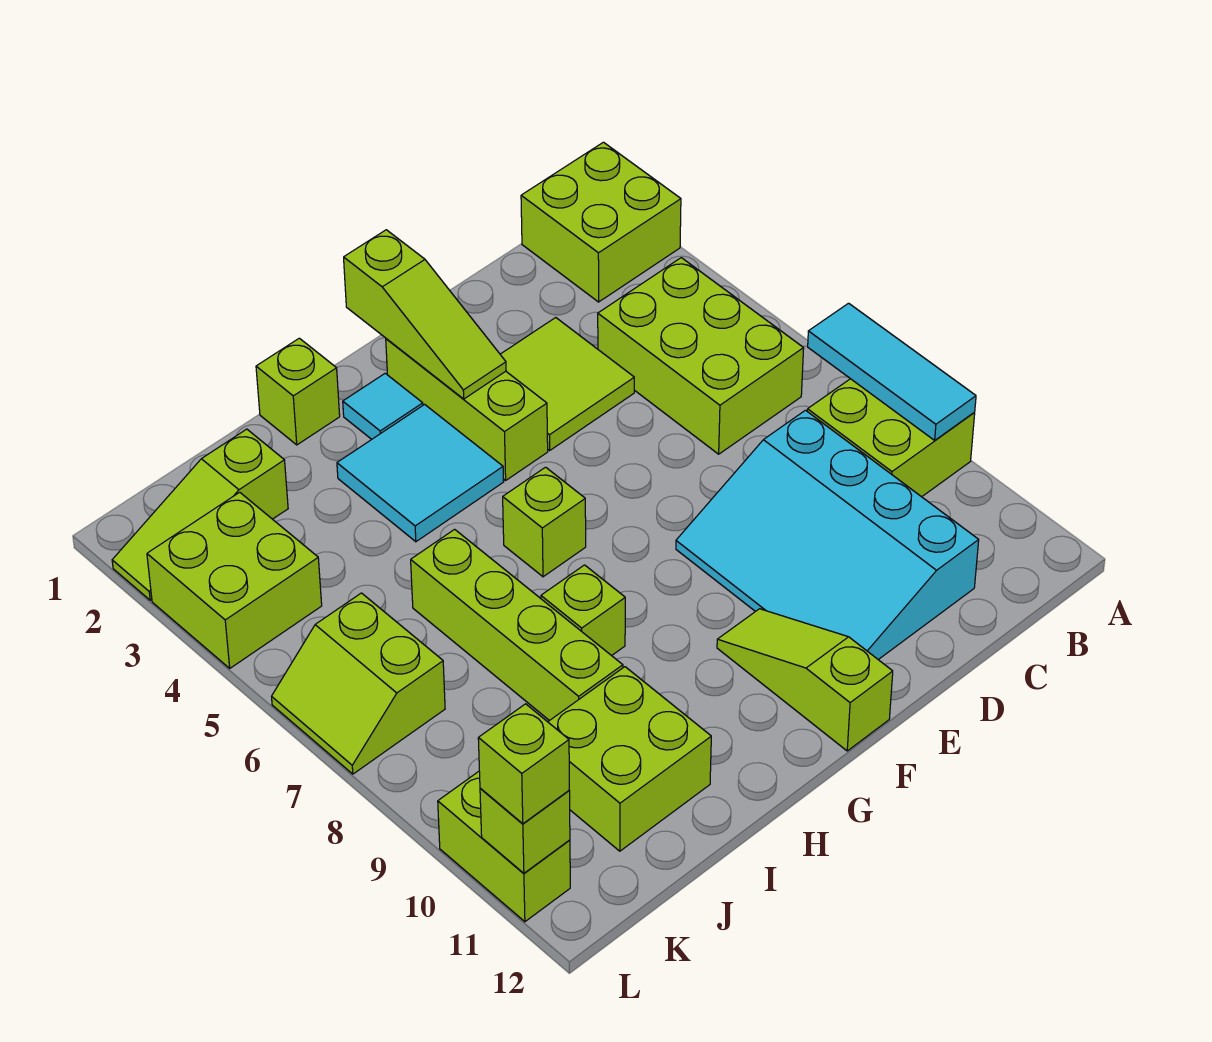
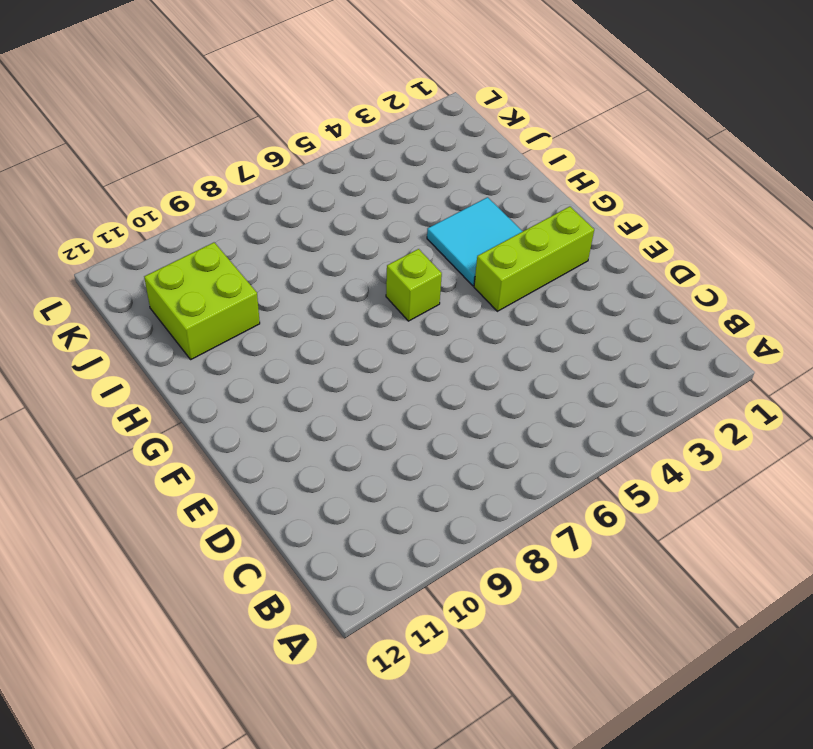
none -> lime 2x2 brick [521,142,681,302]
none -> lime 2x2 brick [807,379,975,497]
none -> lime 2x3 brick [598,258,804,454]

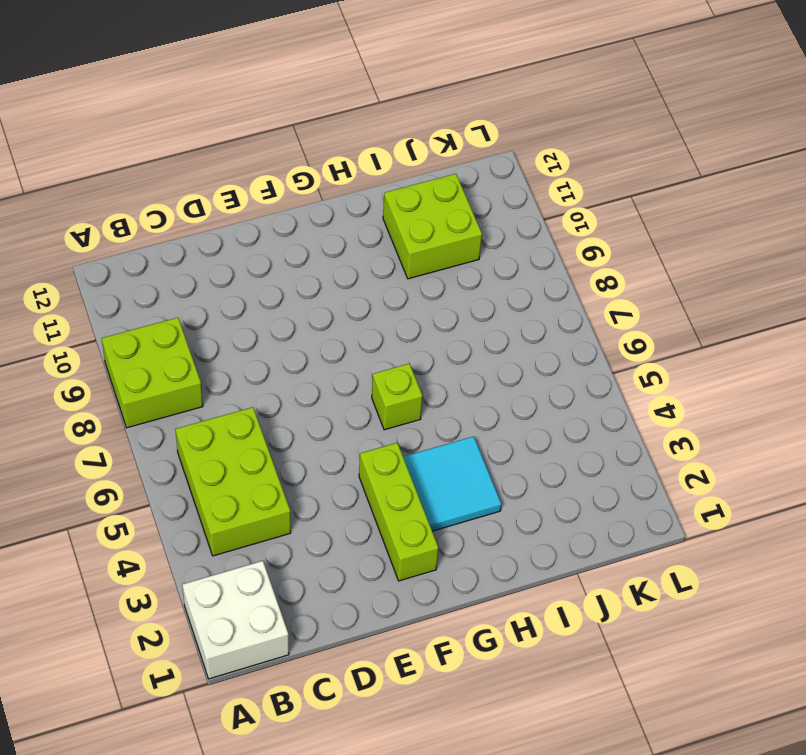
white 2x2 brick [182,561,289,679] -> lime 2x2 brick [521,142,681,302]
none -> cyan 3x4 slope [676,410,979,660]
none -> lime 2x2 tile [500,318,634,450]
none -> lime 1x3 slope [717,609,893,751]

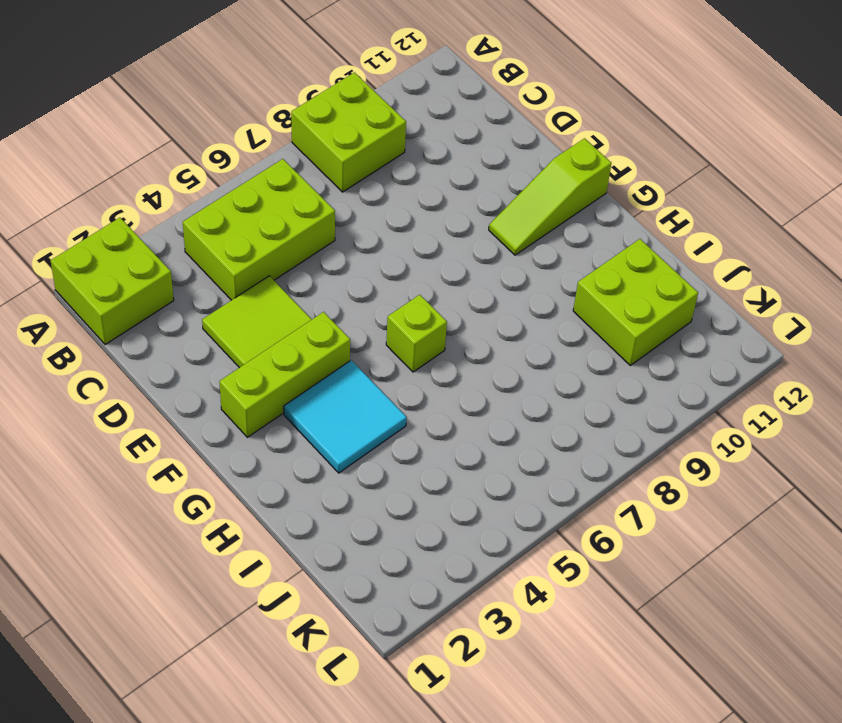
none -> cyan 3x4 slope [676,410,979,660]
none -> cyan 1x1 tile [343,373,423,439]
none -> lime 1x1 brick [256,338,340,445]

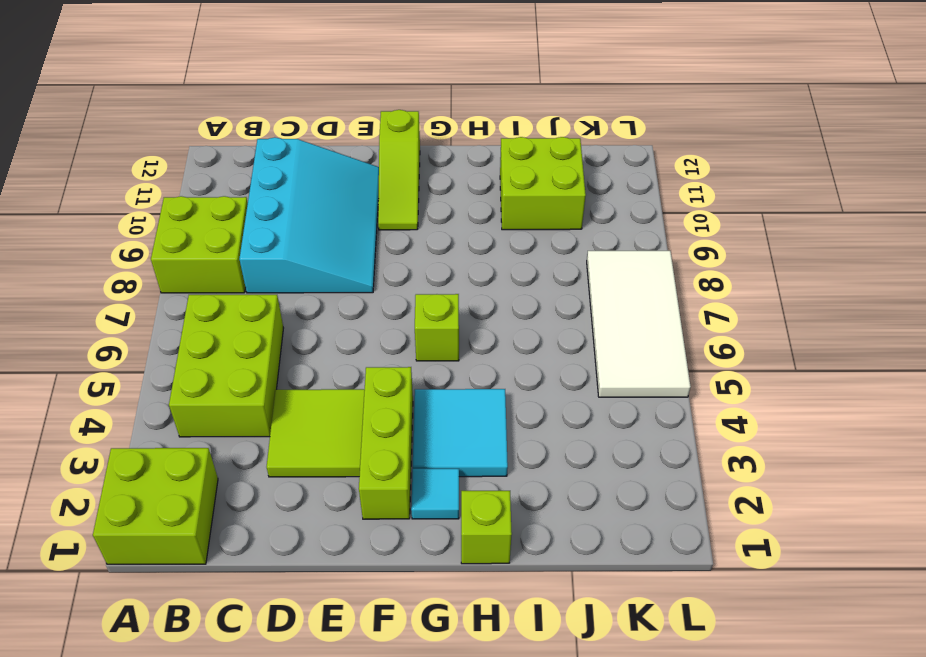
white 2x4 tile [587,251,691,397] -> lime 2x2 slope [272,593,445,774]
none -> lime 1x1 brick [541,565,625,656]
none -> lime 1x4 brick [411,529,623,721]
none -> lime 1x3 slope [112,429,288,600]

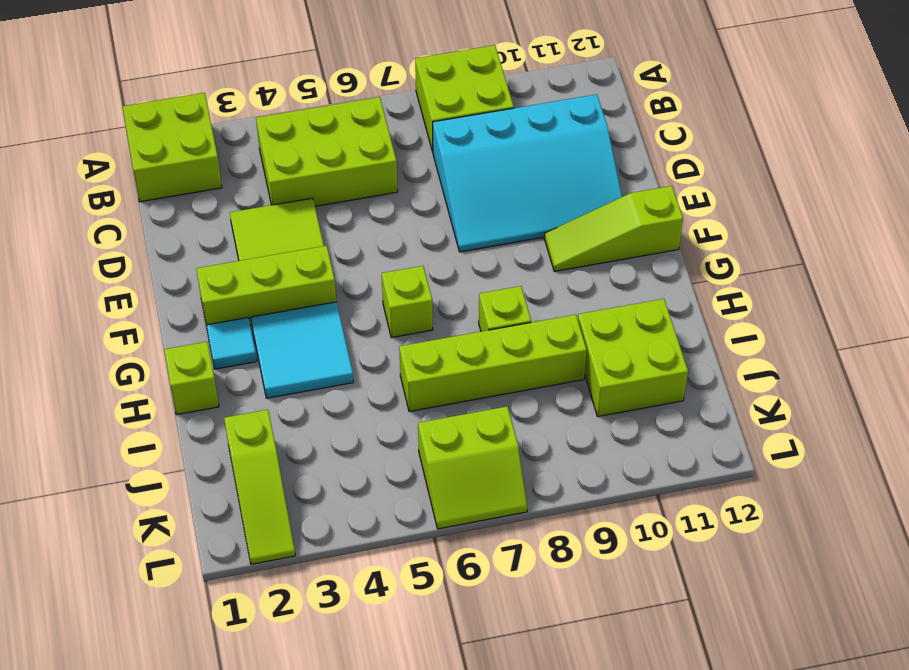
none -> lime 2x2 brick [147,492,322,668]
none -> lime 1x2 brick [438,772,570,922]
none -> cyan 1x3 tile [808,303,976,440]

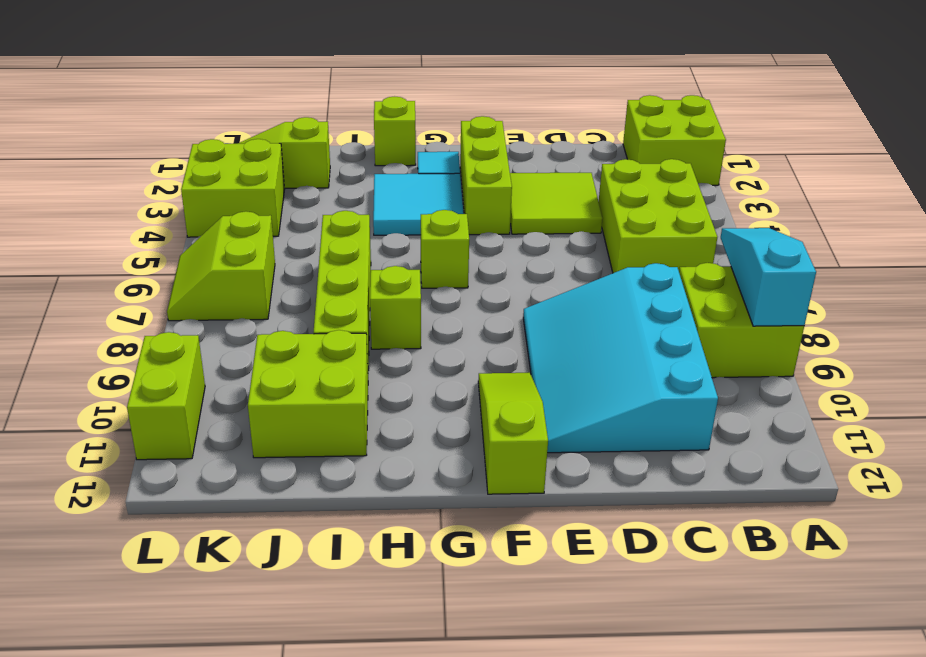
cyan 1x3 slope [721,228,816,326] -> cyan 1x3 tile [808,303,976,440]
none -> lime 1x3 slope [344,230,506,399]
none -> lime 1x1 brick [480,789,570,873]
none -> lime 1x1 brick [478,704,569,824]

